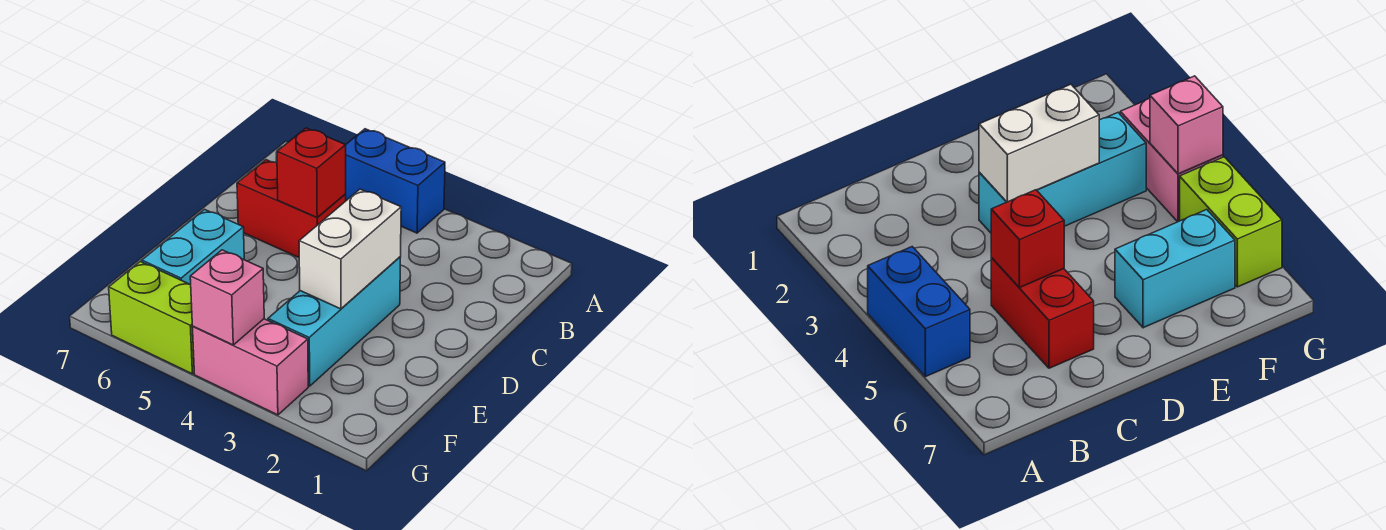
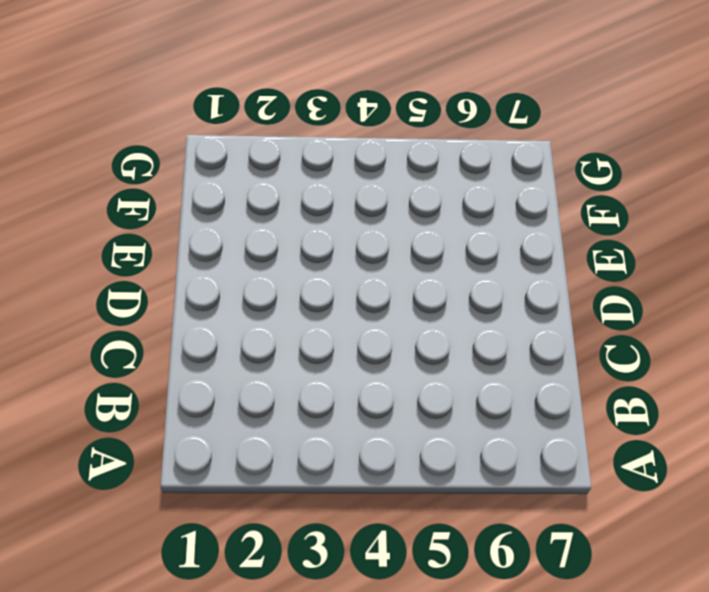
none -> blue 1x2 brick [346,129,445,233]
none -> red 1x2 brick [237,160,346,257]

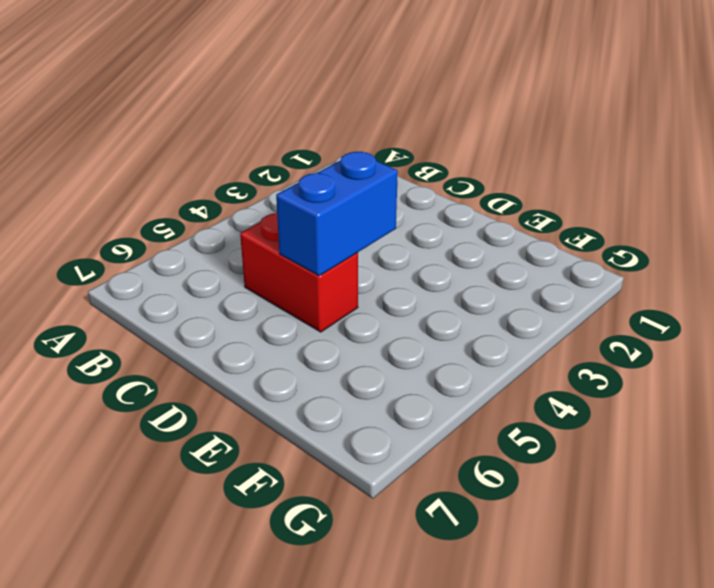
red 1x2 brick [240,213,358,332] -> red 1x2 brick turned to [237,160,346,257]
blue 1x2 brick [276,152,398,276] -> blue 1x2 brick moved to [346,129,445,233]
none -> cyan 1x3 brick [268,257,400,386]
none -> cyan 1x2 brick [142,209,244,284]

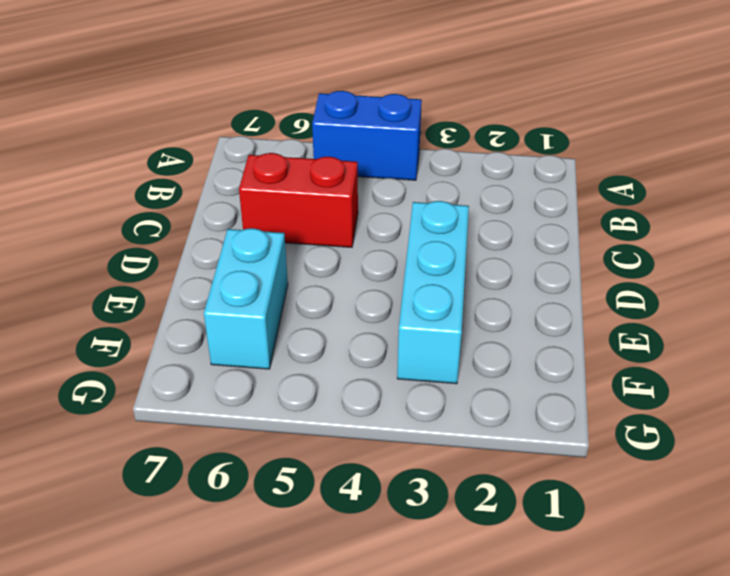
none -> pink 1x2 brick [193,319,308,415]
none -> lime 1x2 brick [109,261,194,374]

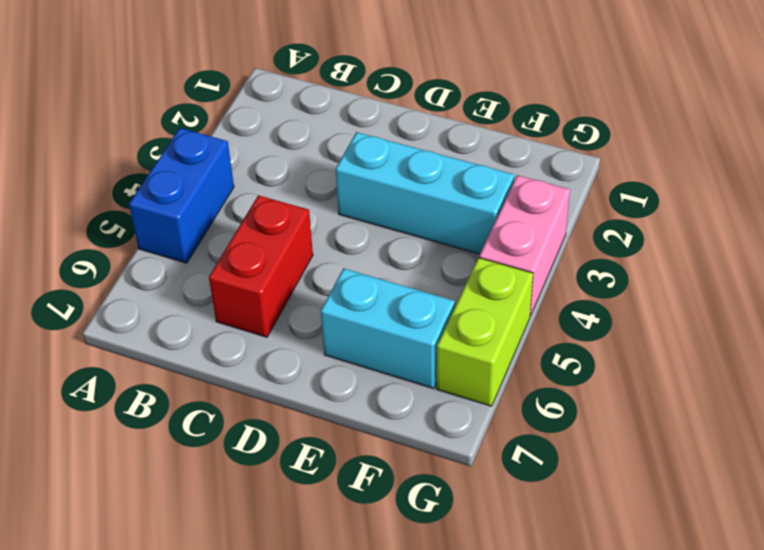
none -> red 1x1 brick [277,128,346,217]
none -> white 1x2 brick [299,189,401,309]

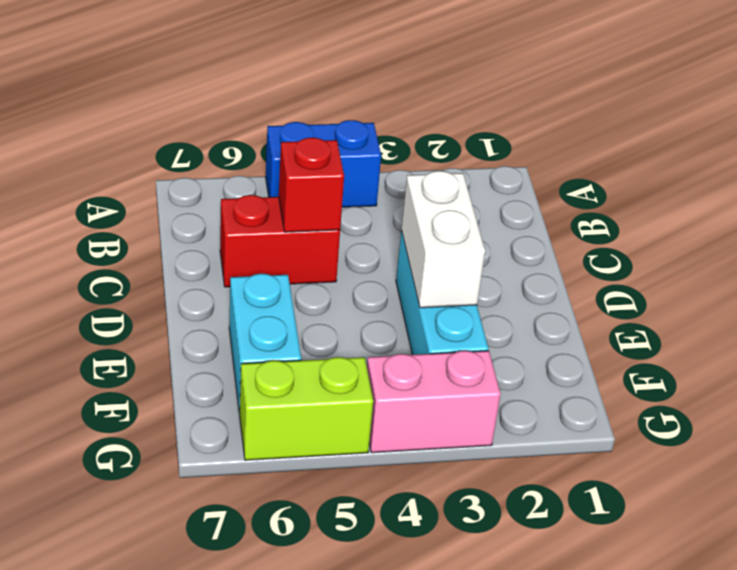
none -> pink 1x1 brick [190,250,264,345]

